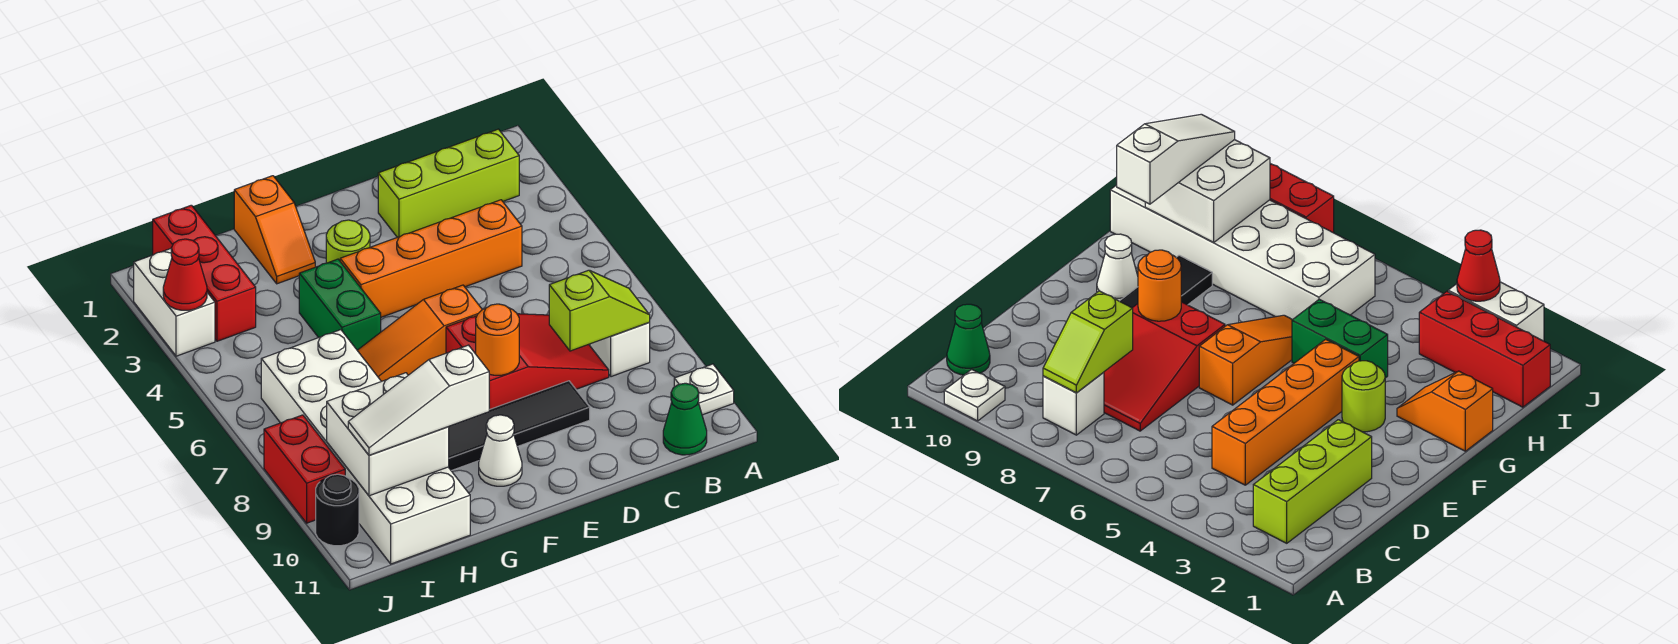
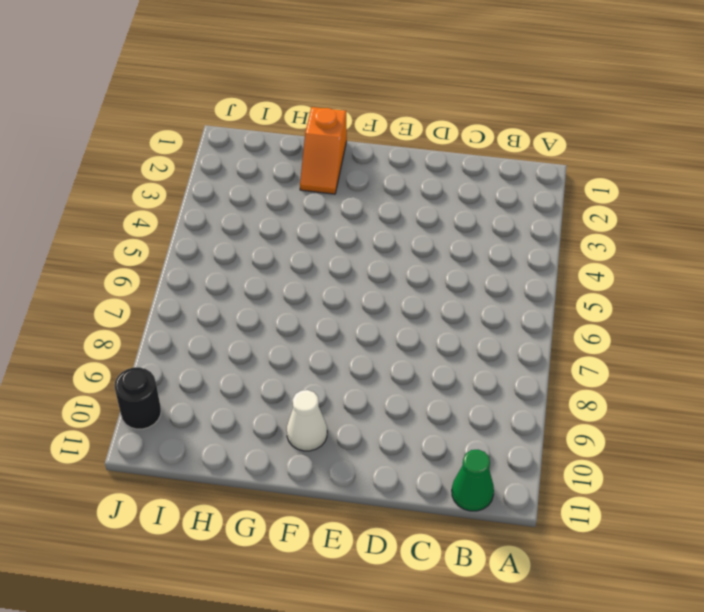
none -> white 1x1 plate [674,364,734,415]
none -> lime 1x3 brick [378,129,519,237]
none -> white 1x1 brick [590,323,650,377]

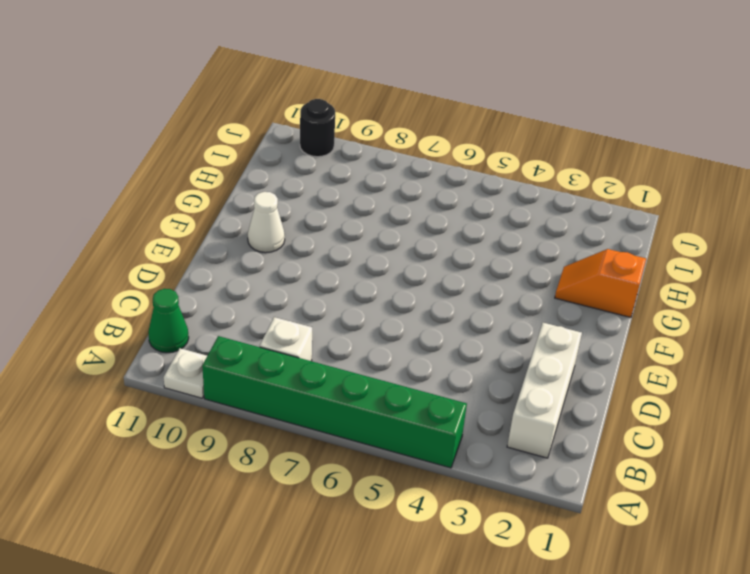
green 1x6 brick [202,336,467,468] -> none
white 1x3 brick [507,323,582,458] -> lime 1x3 brick [378,129,519,237]
none -> orange 1x4 brick [340,200,522,317]
none -> red 2x3 slope [446,314,609,410]
none -> black 1x4 tile [449,381,590,471]

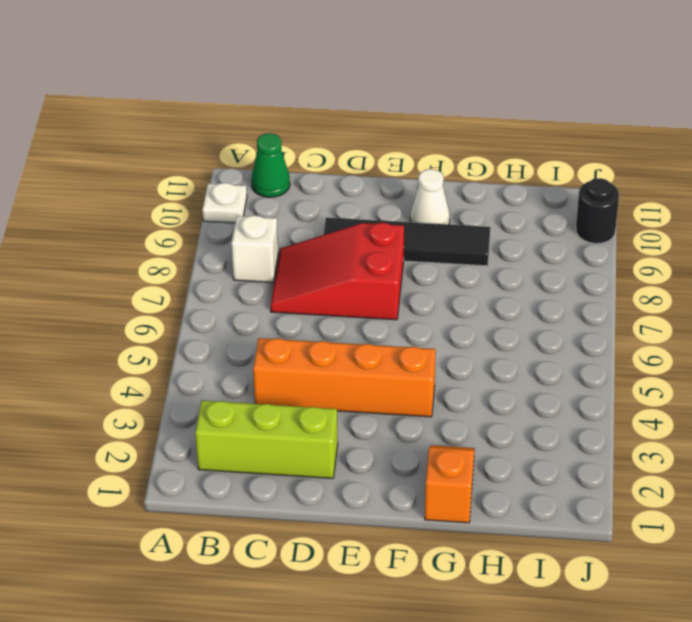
none -> orange 1x3 slope [357,285,482,381]
none -> lime 1x1 round brick [326,220,370,263]
none -> green 1x2 brick [299,259,381,350]

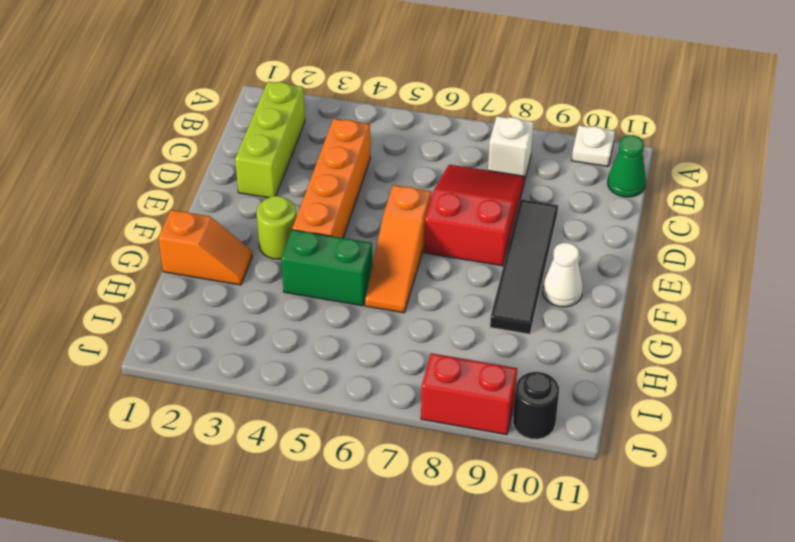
none -> white 2x6 brick [261,330,470,564]
none -> red 1x3 brick [153,205,256,341]
none -> white 1x2 brick [134,249,215,356]

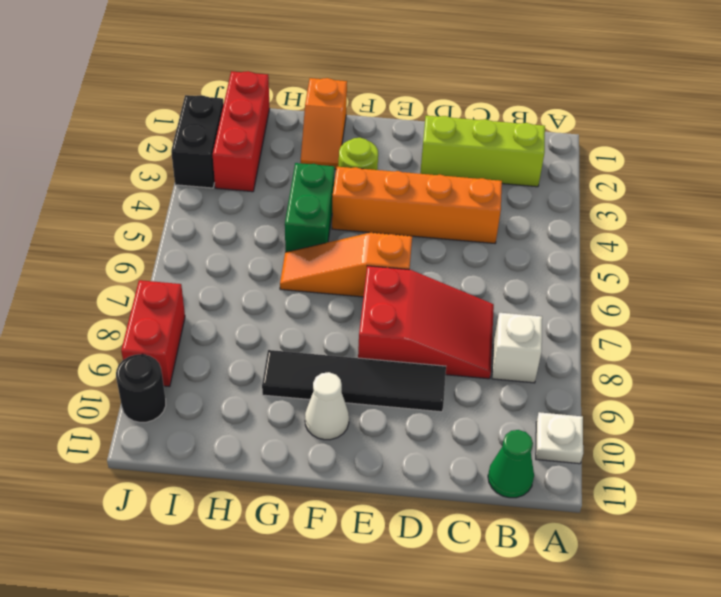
black 1x2 brick [171,95,224,188] -> white 1x2 brick [134,249,215,356]
none -> white 2x6 brick [261,330,470,564]
none -> lime 1x2 slope [549,270,650,351]
none -> orange 1x1 round brick [476,304,519,375]

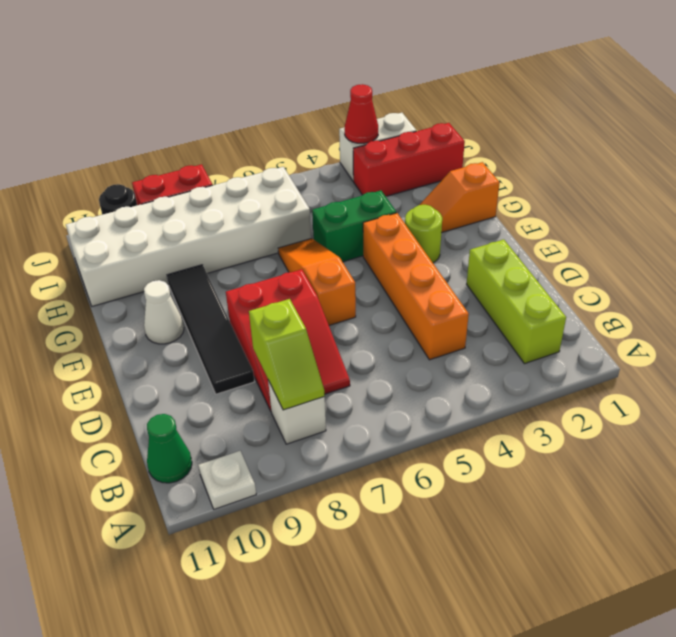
none -> orange 1x1 round brick [476,304,519,375]
none -> white 2x2 brick [327,373,449,496]
none -> white 1x3 slope [348,345,489,455]

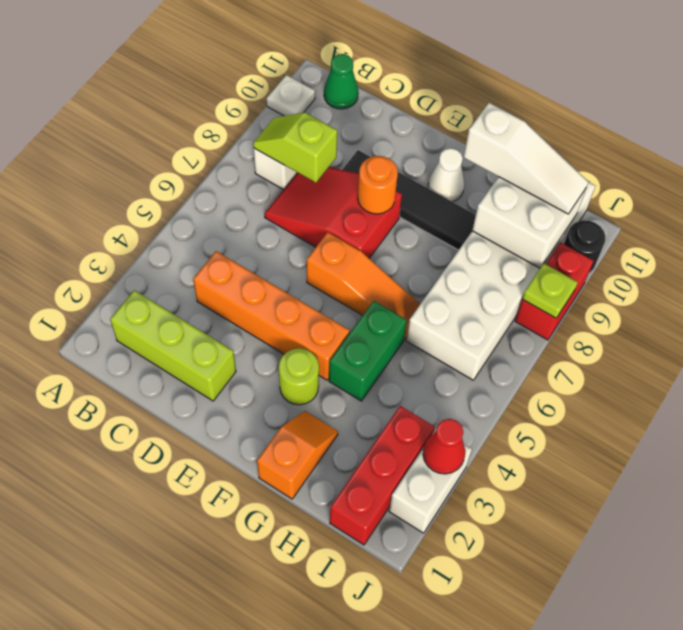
lime 1x1 plate [522,264,578,318] -> none

